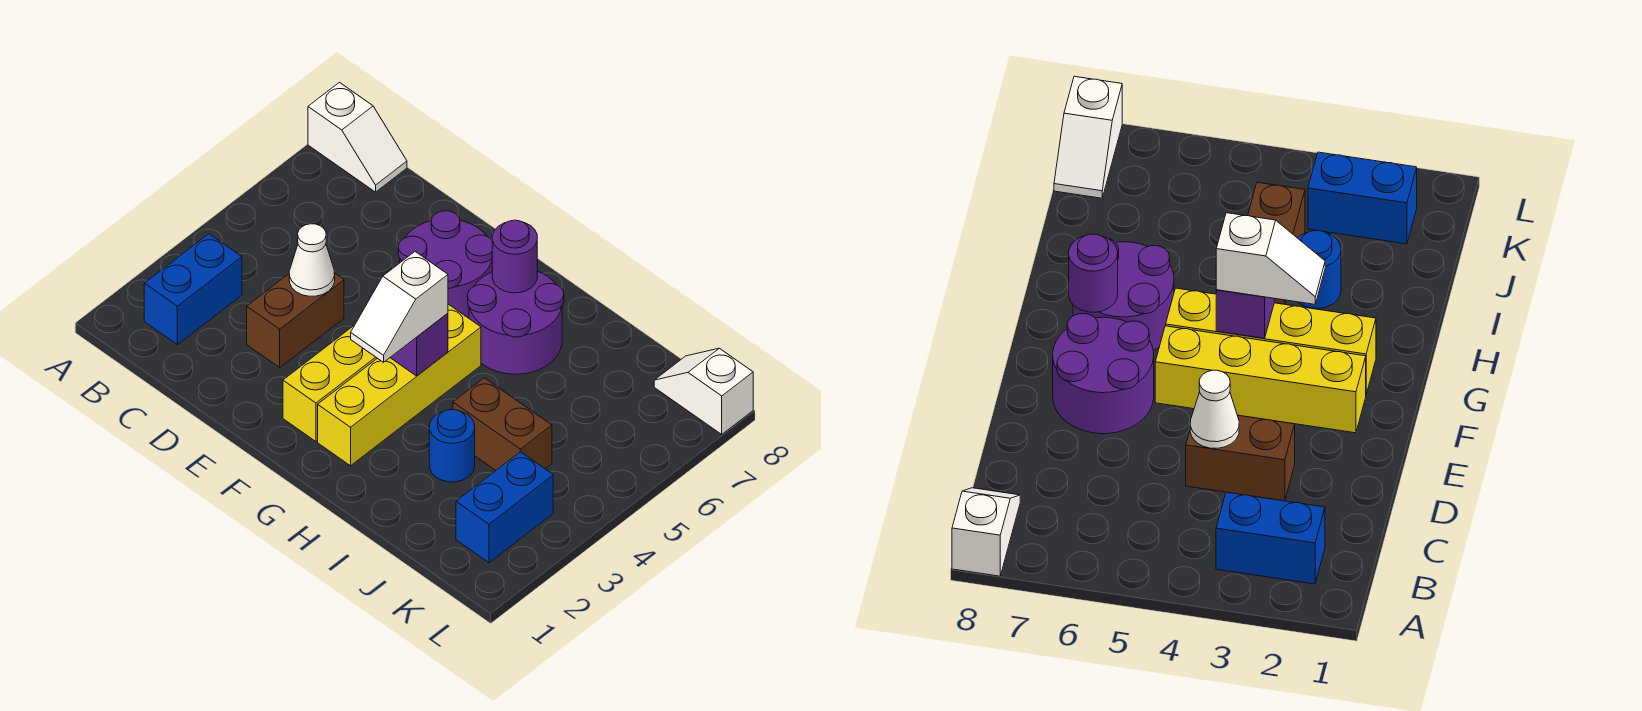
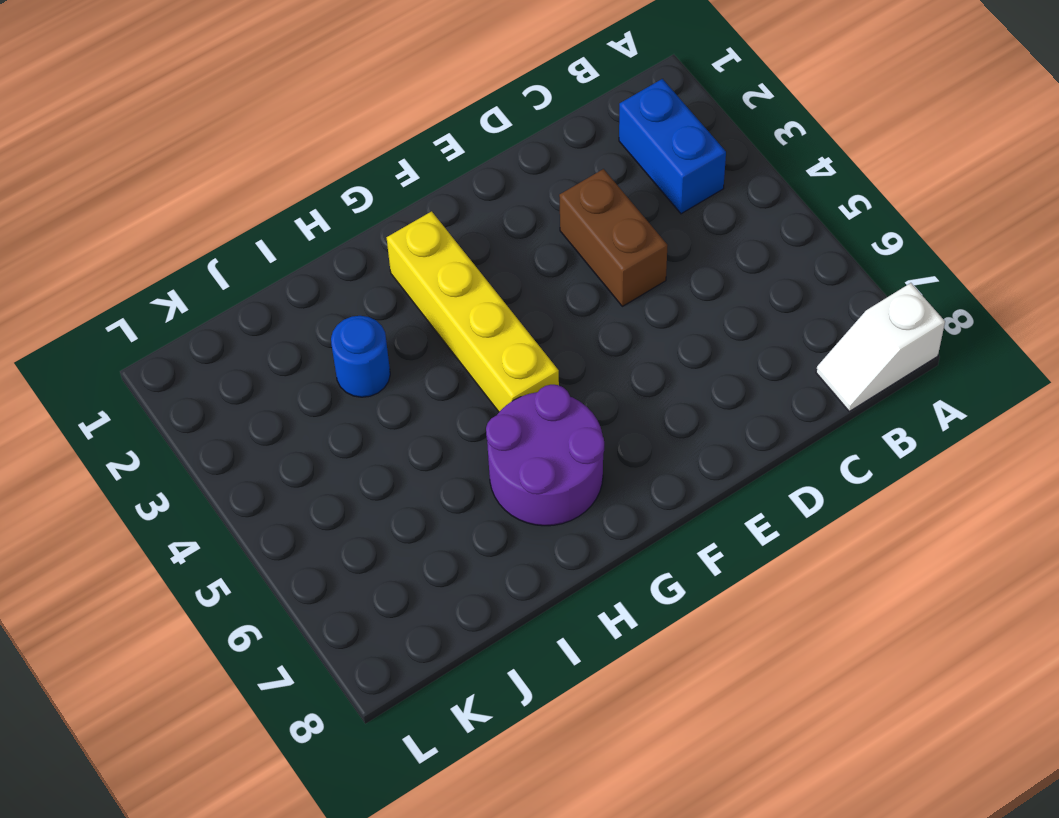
none -> purple 2x2 round brick [398,211,492,318]
none -> yellow 1x4 brick [283,325,377,441]
none -> brown 1x2 brick [453,378,552,470]

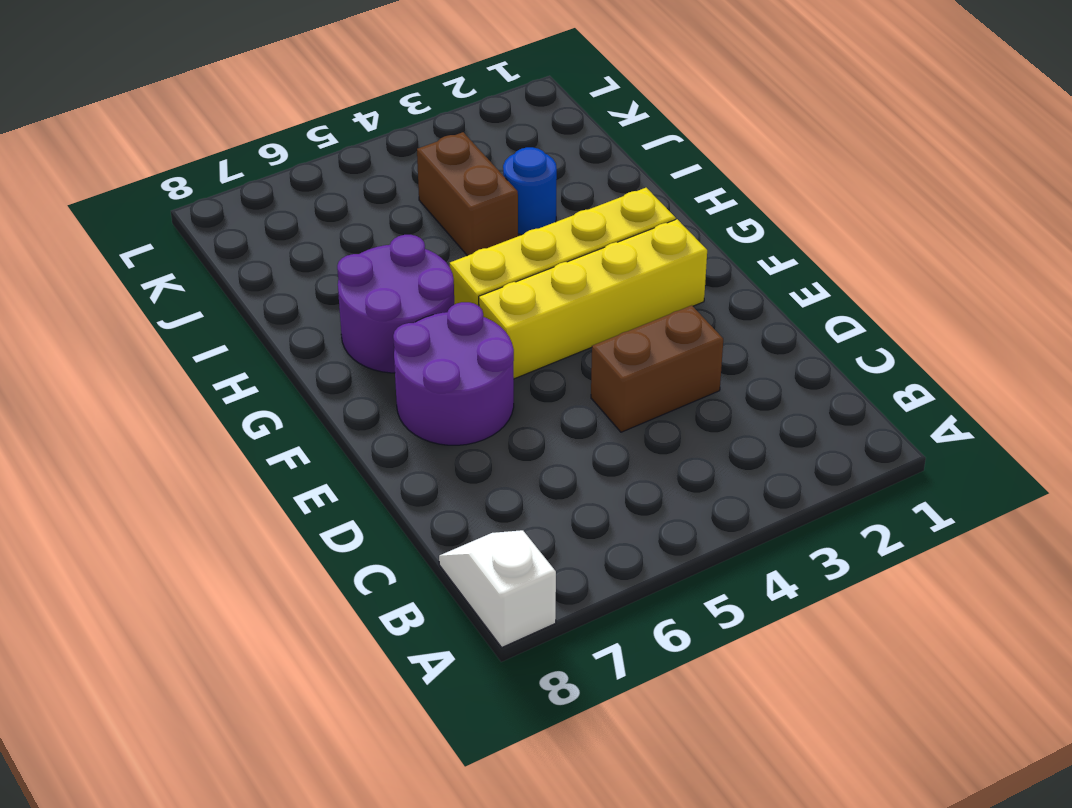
none -> blue 1x2 brick [144,234,242,345]
none -> blue 1x2 brick [456,452,553,563]
none -> white 1x2 slope [654,348,753,434]

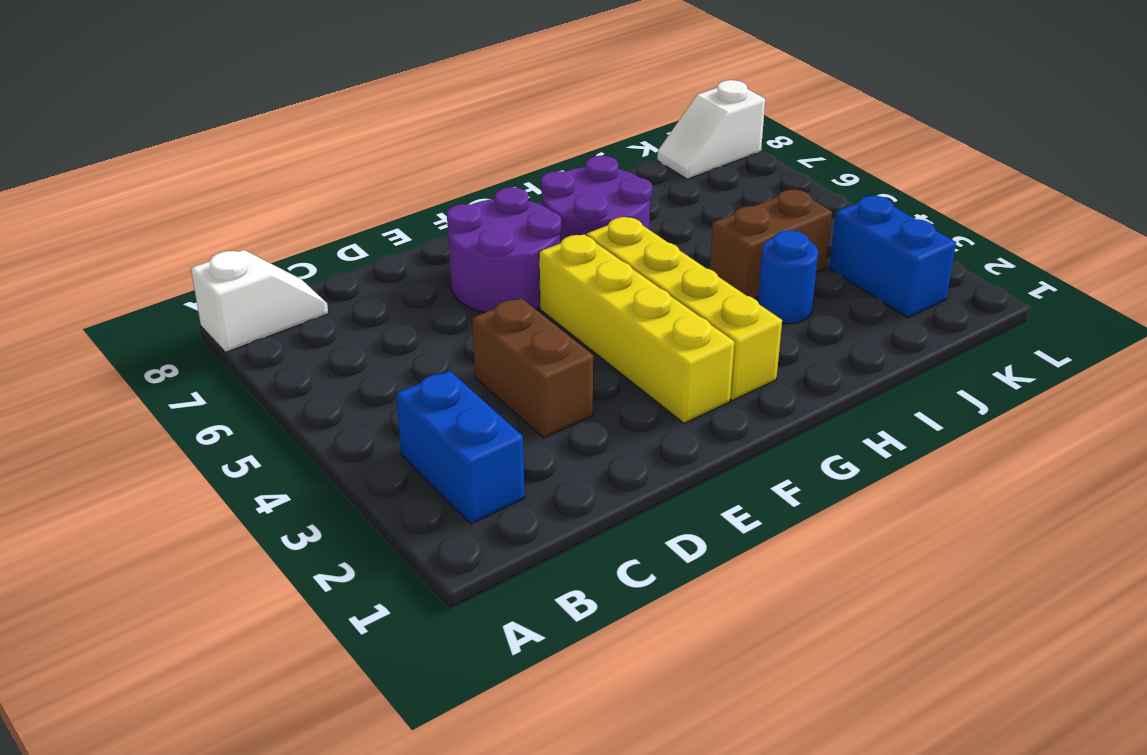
none -> white 1x1 cone [289,224,335,296]
none -> purple 1x1 brick [390,313,448,376]
none -> purple 1x1 round brick [492,220,537,293]

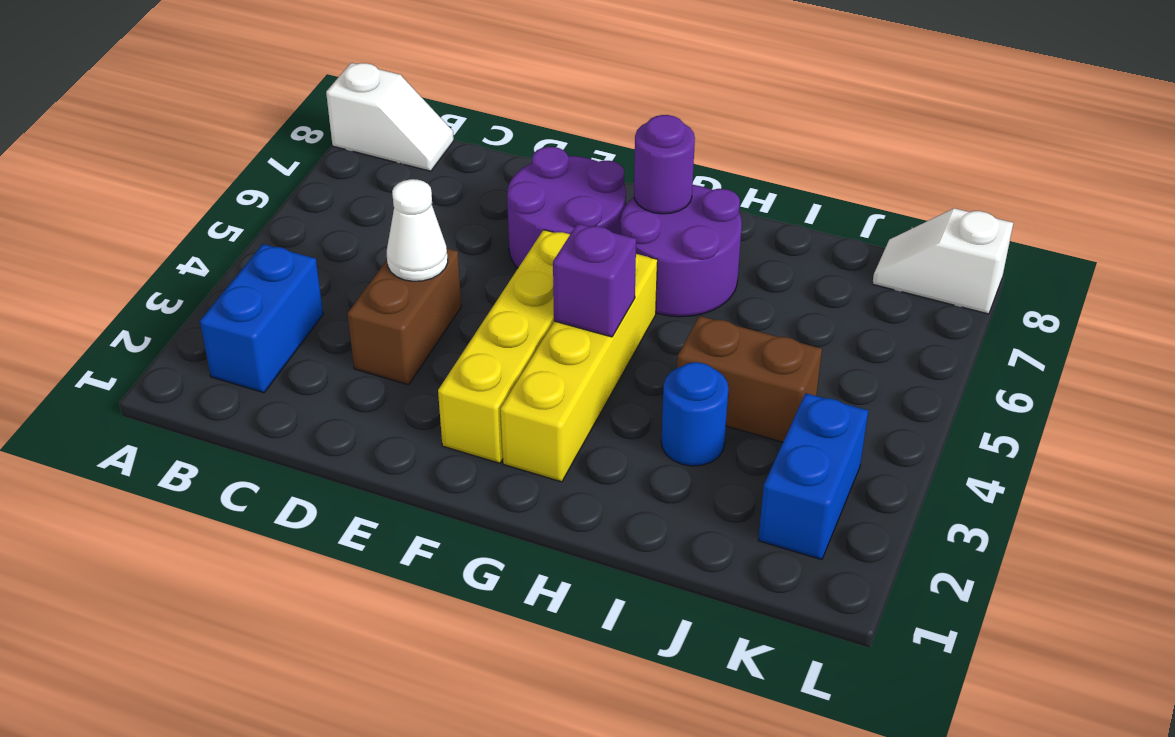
none -> white 1x2 slope [351,252,448,362]

